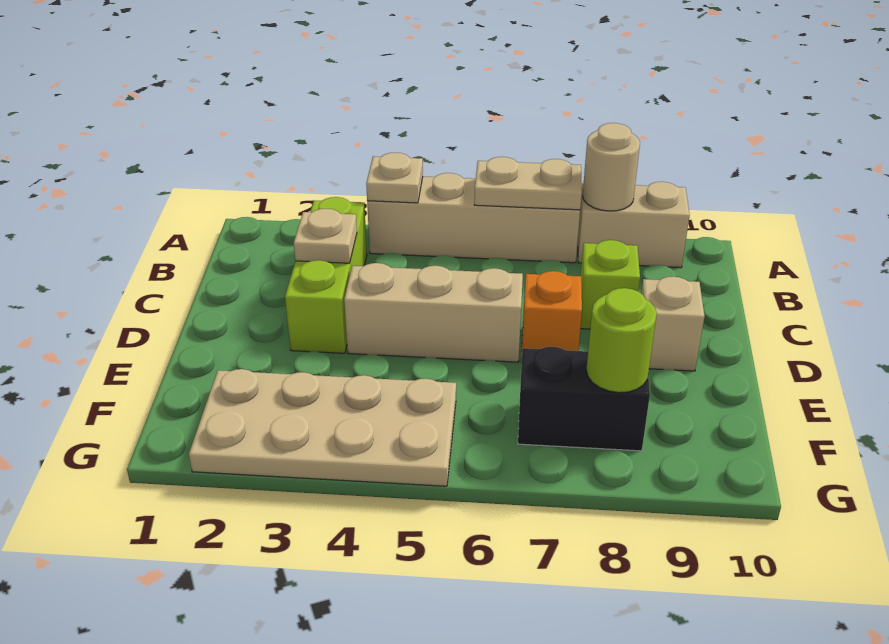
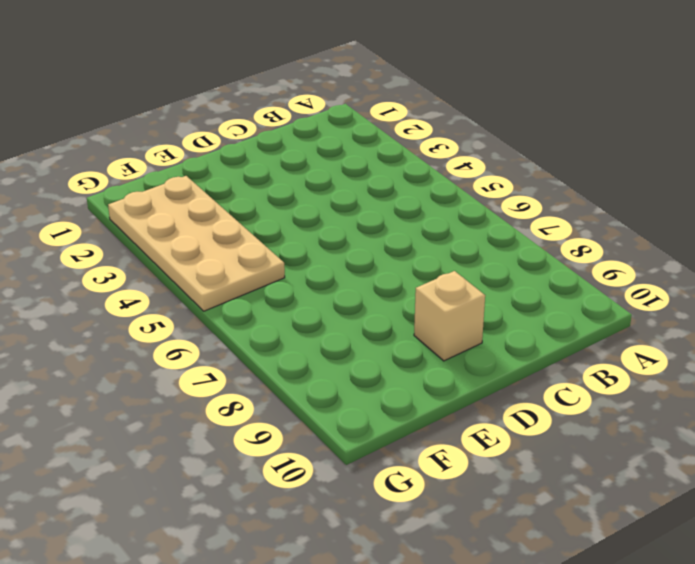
none -> tan 1x4 brick [367,173,580,263]
none -> tan 1x2 brick [578,182,690,268]
none -> lime 1x3 brick [285,197,367,353]

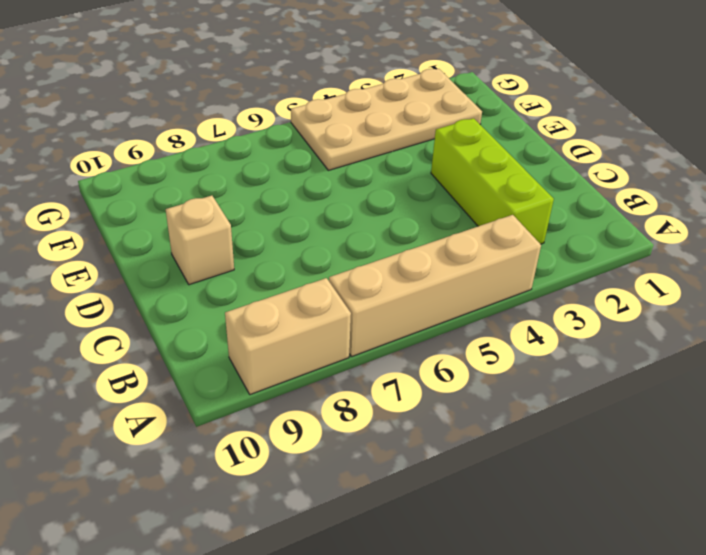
none -> lime 1x1 brick [580,240,640,329]
none -> tan 1x3 brick [344,263,523,362]
none -> orange 1x1 brick [521,271,582,362]

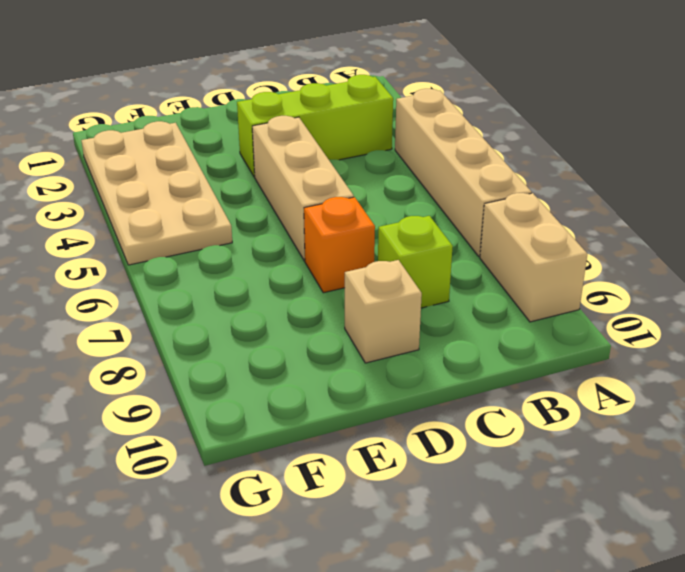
none -> black 1x2 brick [518,347,650,451]
none -> tan 1x1 plate [366,153,423,203]
none -> tan 1x2 plate [474,157,582,210]

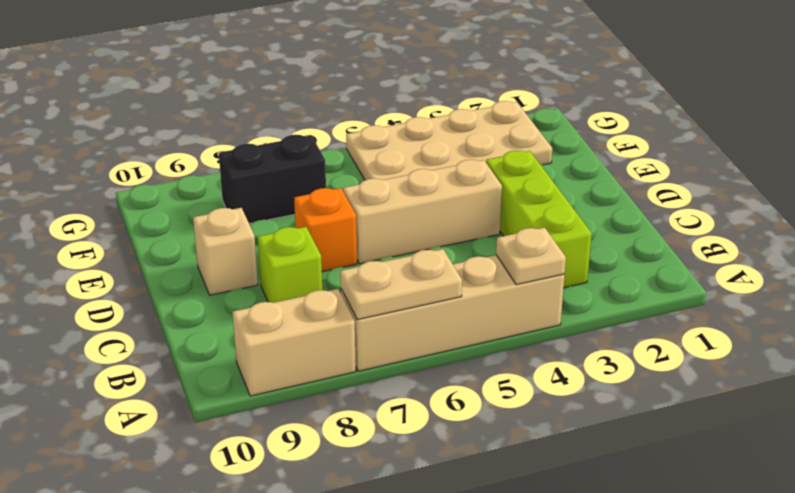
none -> tan 1x1 round brick [583,123,640,211]
none -> tan 1x1 plate [294,209,357,263]
none -> lime 1x1 round brick [586,288,657,393]

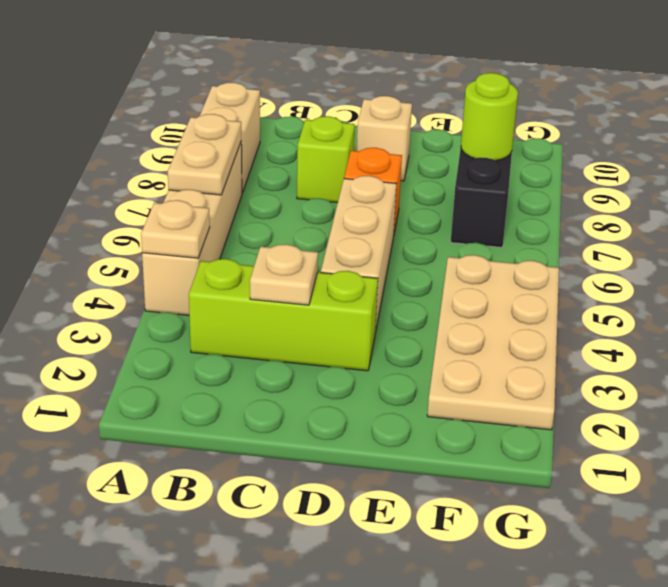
none -> tan 1x1 round brick [583,123,640,211]

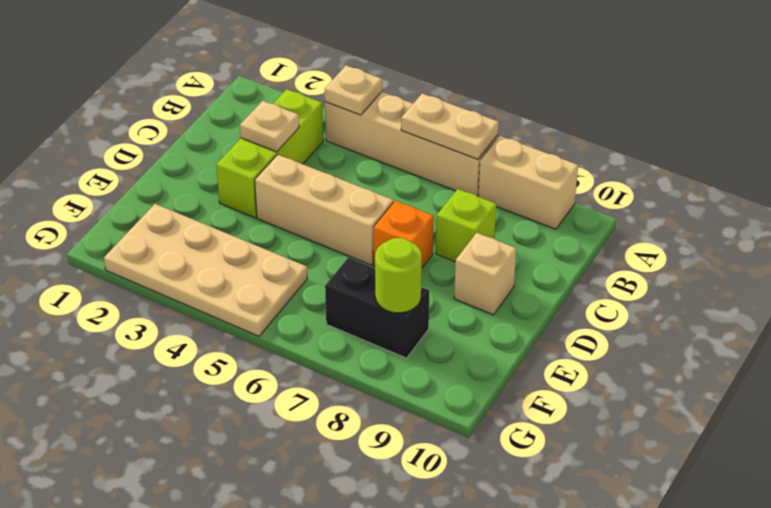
none -> tan 1x1 round brick [583,123,640,211]

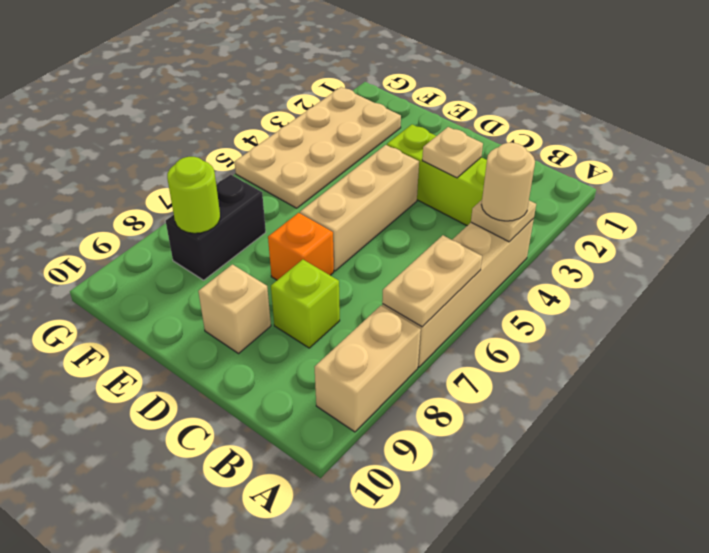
tan 1x1 round brick [481,143,535,221] -> tan 1x1 round brick moved to [583,123,640,211]

